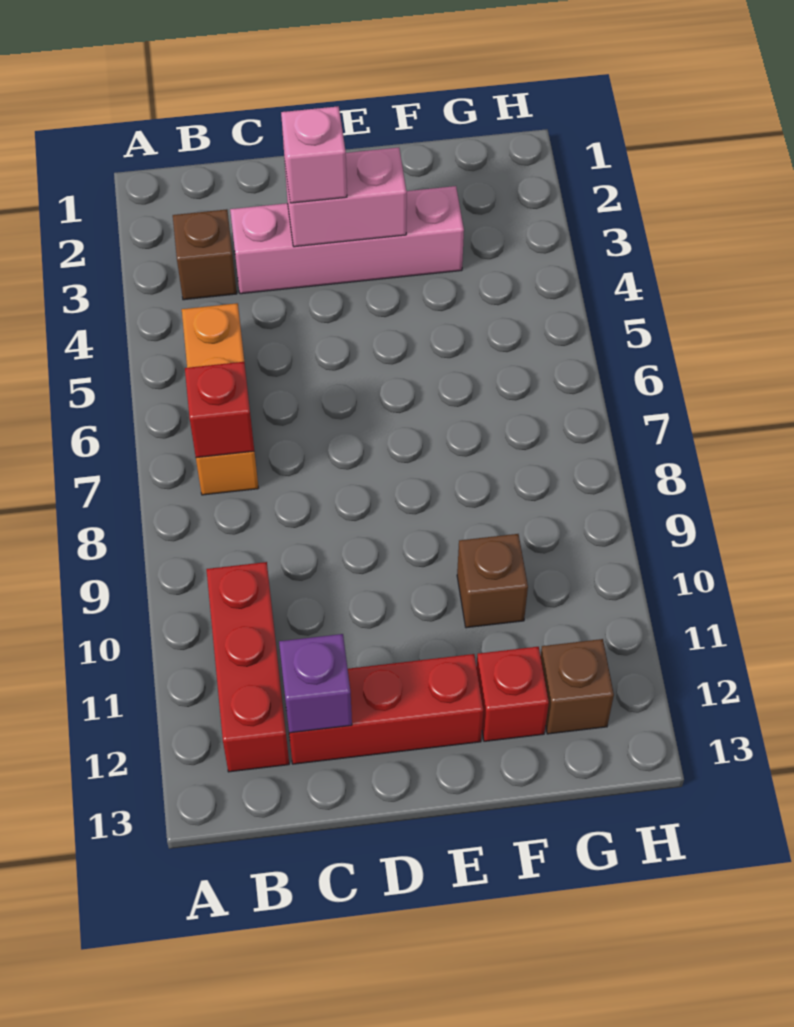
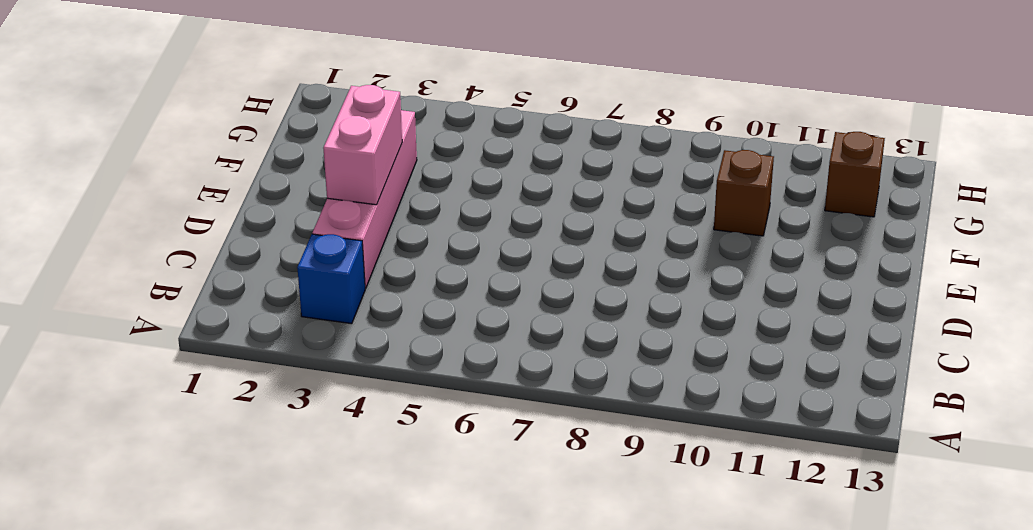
blue 1x1 brick [297,234,365,324] -> brown 1x1 brick [173,209,237,300]
none -> orange 1x3 brick [182,303,259,495]
none -> red 1x3 brick [206,562,289,772]
none -> red 1x3 brick [288,654,483,764]

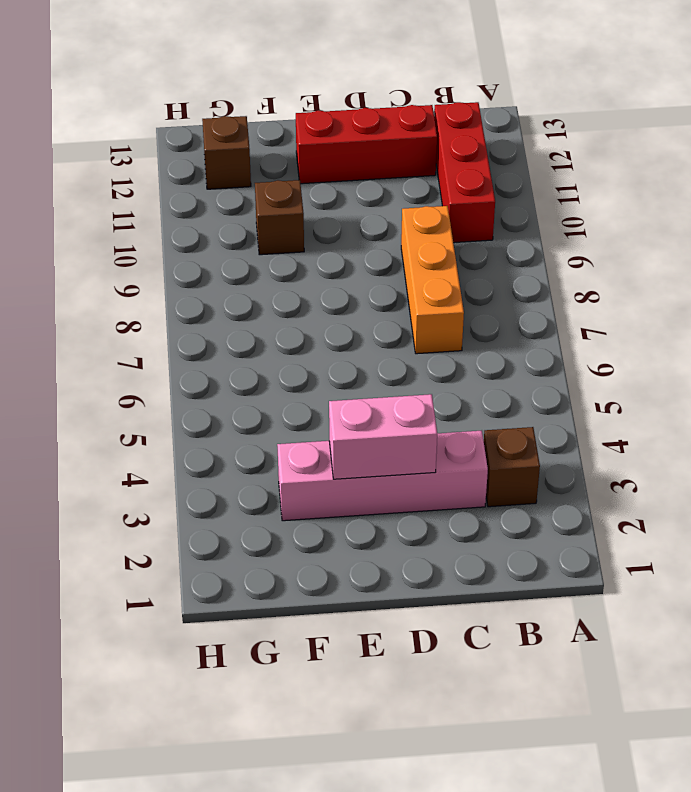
orange 1x3 brick [401,206,464,354] -> orange 1x3 brick moved to [182,303,259,495]
none -> red 1x1 brick [476,647,549,741]
none -> red 1x1 brick [185,362,254,458]
none -> purple 1x1 brick [279,634,352,733]

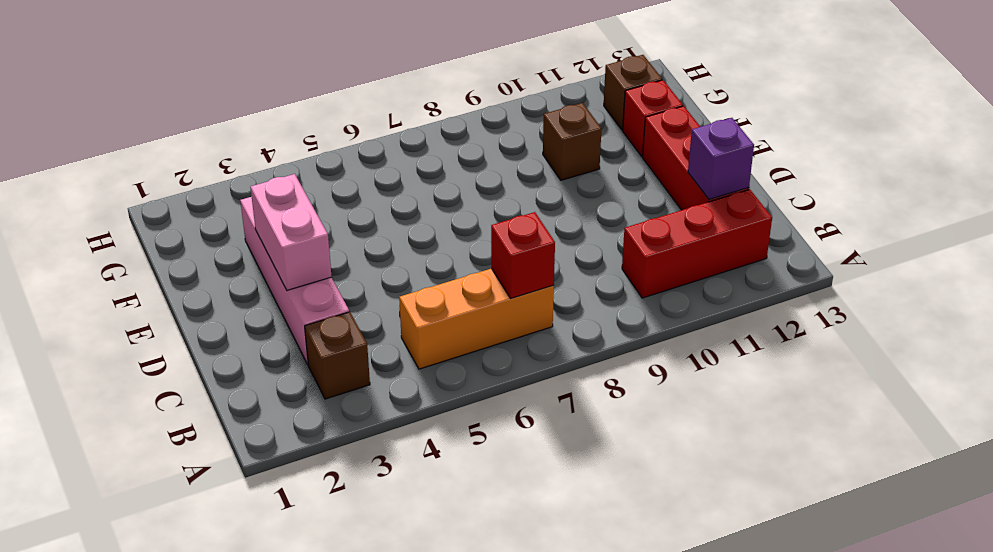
none -> pink 1x1 brick [281,106,347,203]

